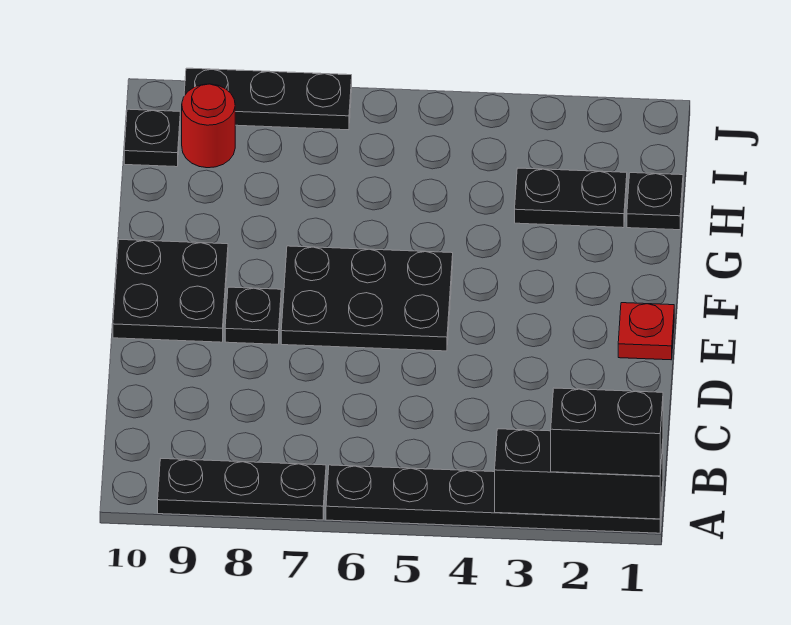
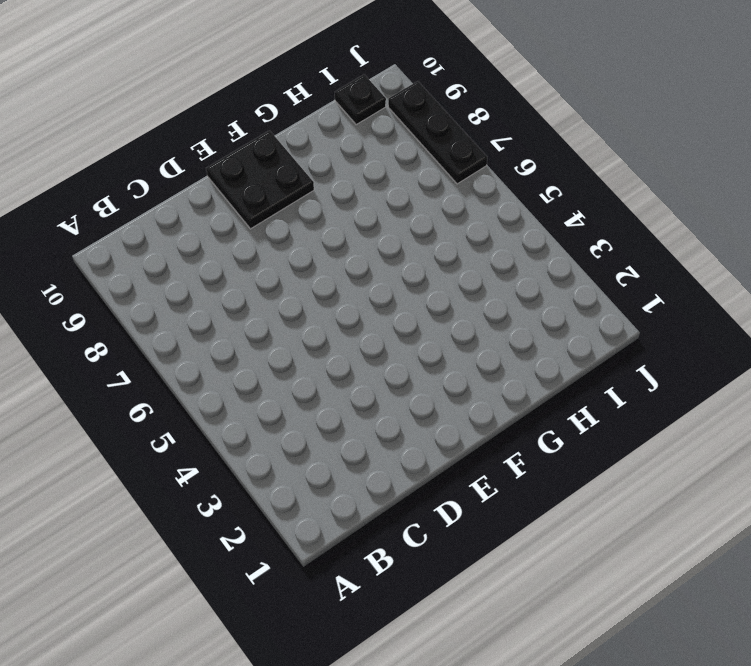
none -> black 1x6 plate [326,465,663,533]
none -> black 1x3 plate [158,459,326,520]
none -> red 1x1 plate [618,303,674,360]

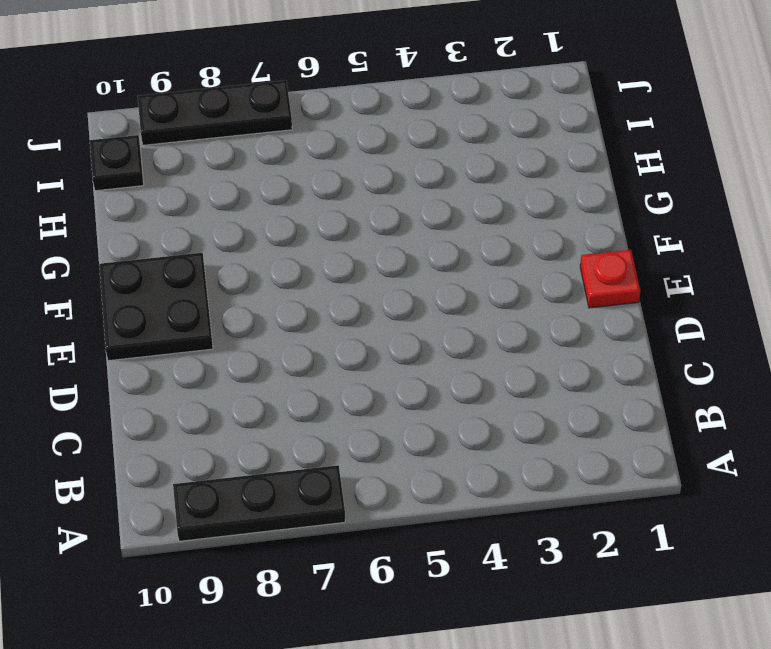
none -> black 1x6 plate [326,465,663,533]
none -> black 2x3 plate [281,246,453,351]
none -> black 1x1 plate [225,287,281,344]

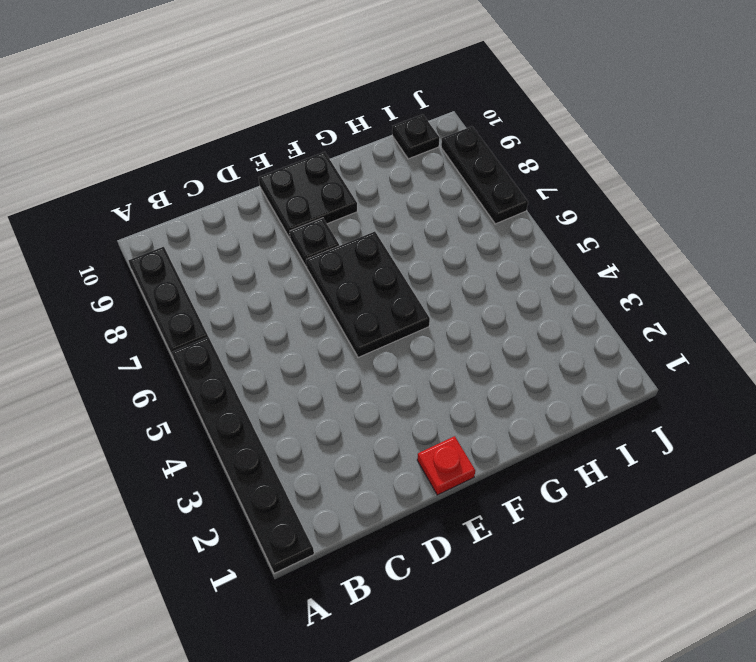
none -> black 1x1 plate [627,173,683,230]
none -> black 1x2 plate [515,168,627,228]
none -> red 1x1 round brick [182,84,235,168]

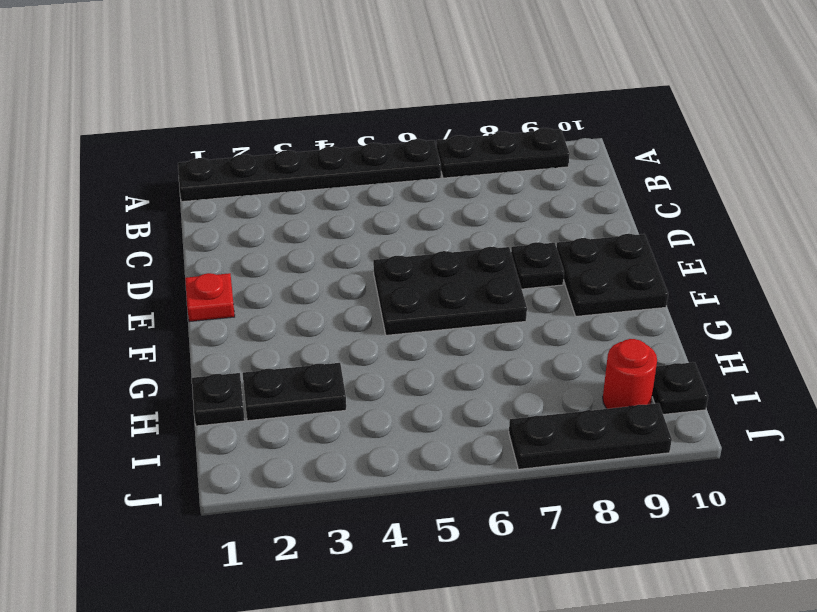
none -> black 1x3 brick [495,429,663,519]
none -> black 1x2 brick [551,388,663,476]

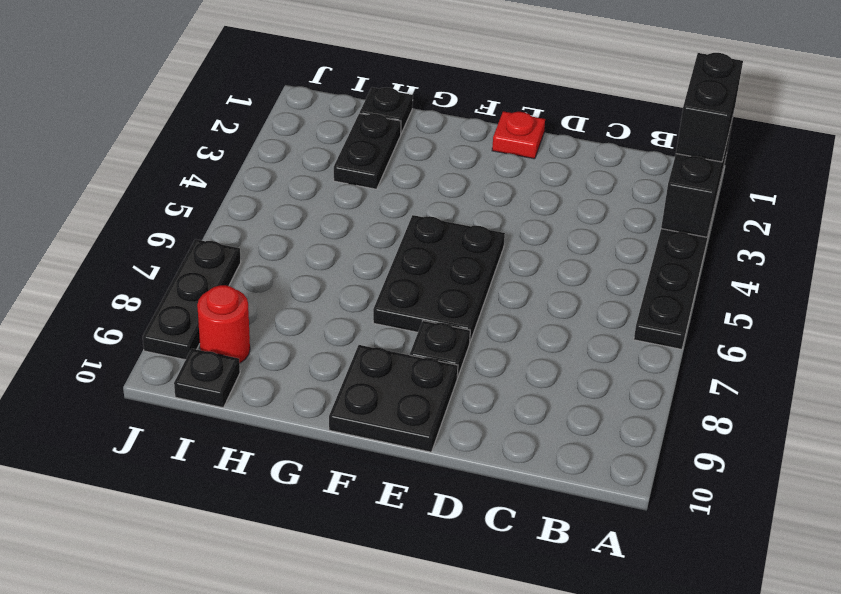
none -> black 1x3 plate [158,459,326,520]

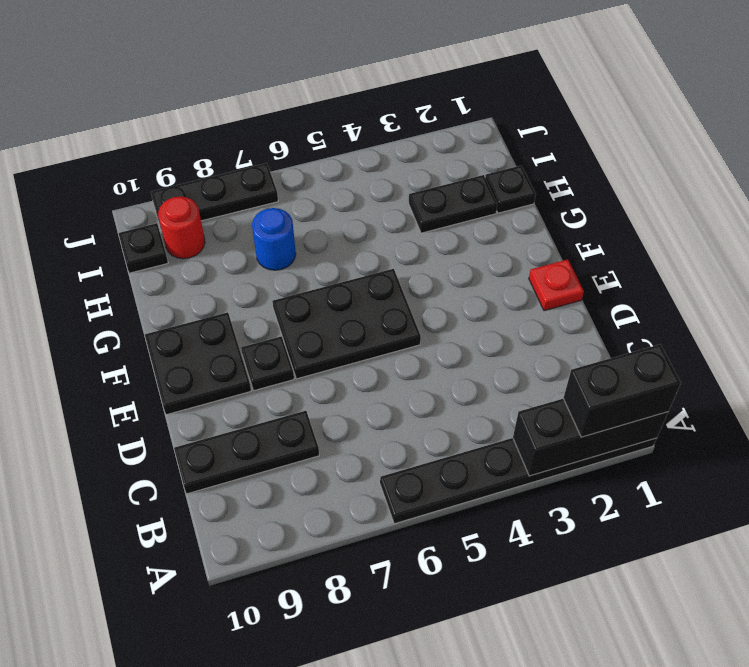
black 1x3 plate [174,411,319,494] -> black 1x3 plate moved to [158,459,326,520]
blue 1x1 round brick [252,208,296,270] -> none

